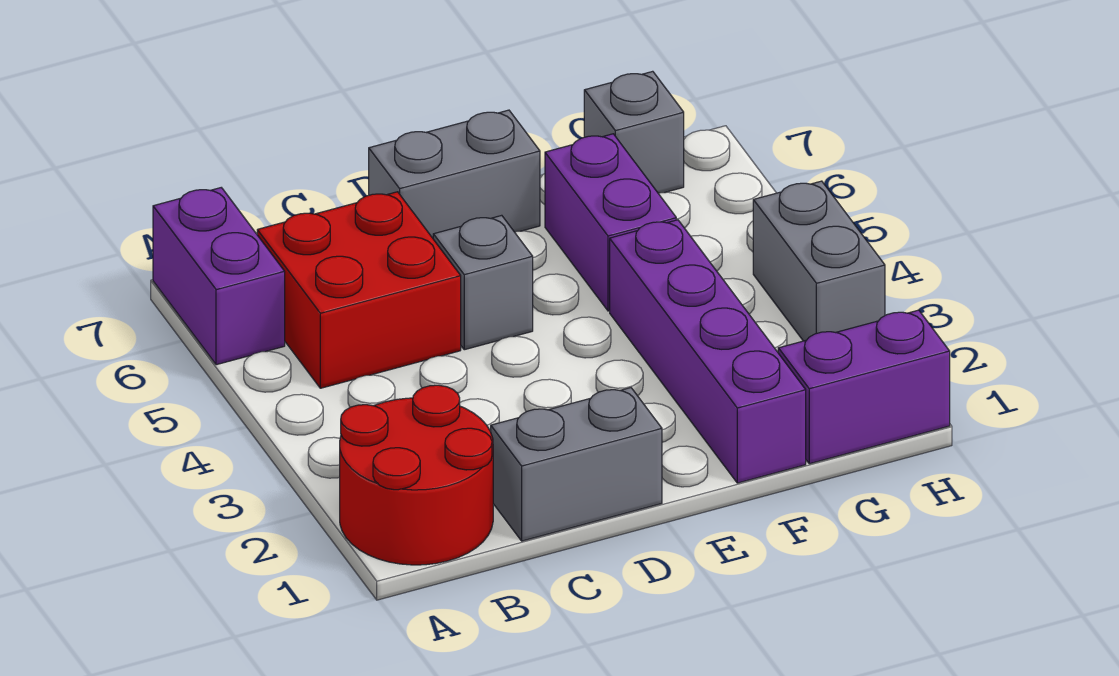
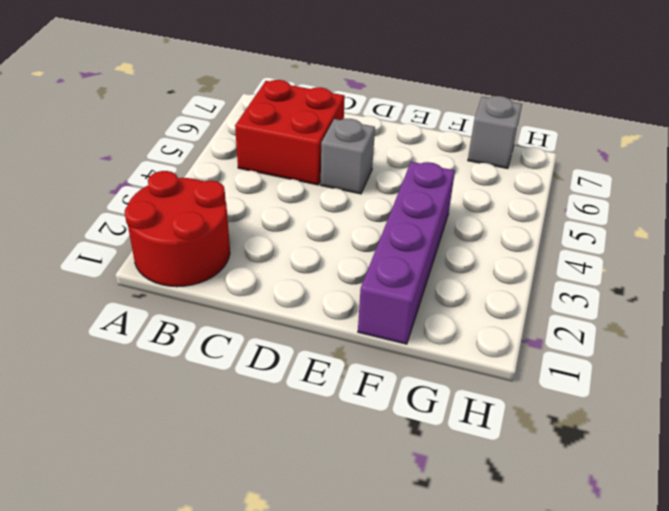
none -> purple 1x2 brick [153,188,285,365]
none -> grey 1x2 brick [491,388,662,541]

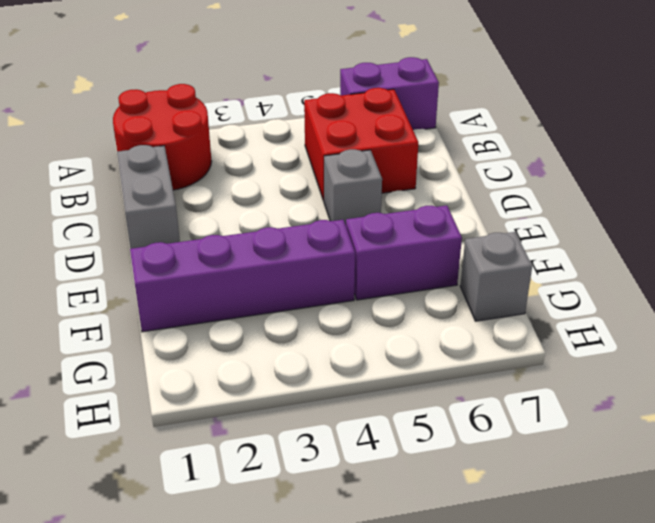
none -> grey 1x2 brick [369,110,540,238]
none -> purple 1x2 brick [778,310,950,464]

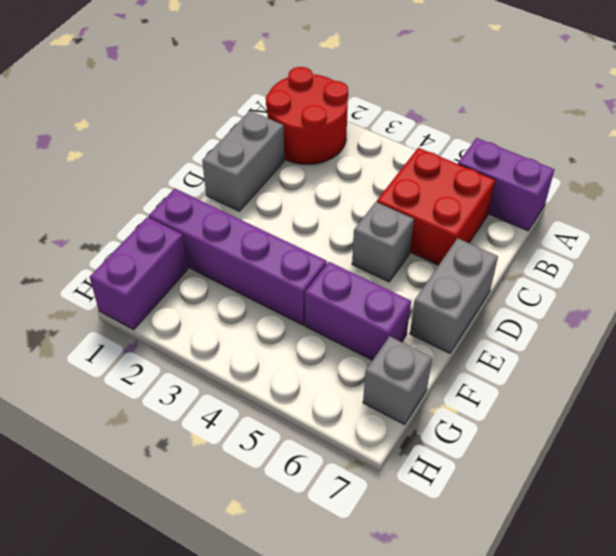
none -> grey 1x2 brick [753,181,885,341]

